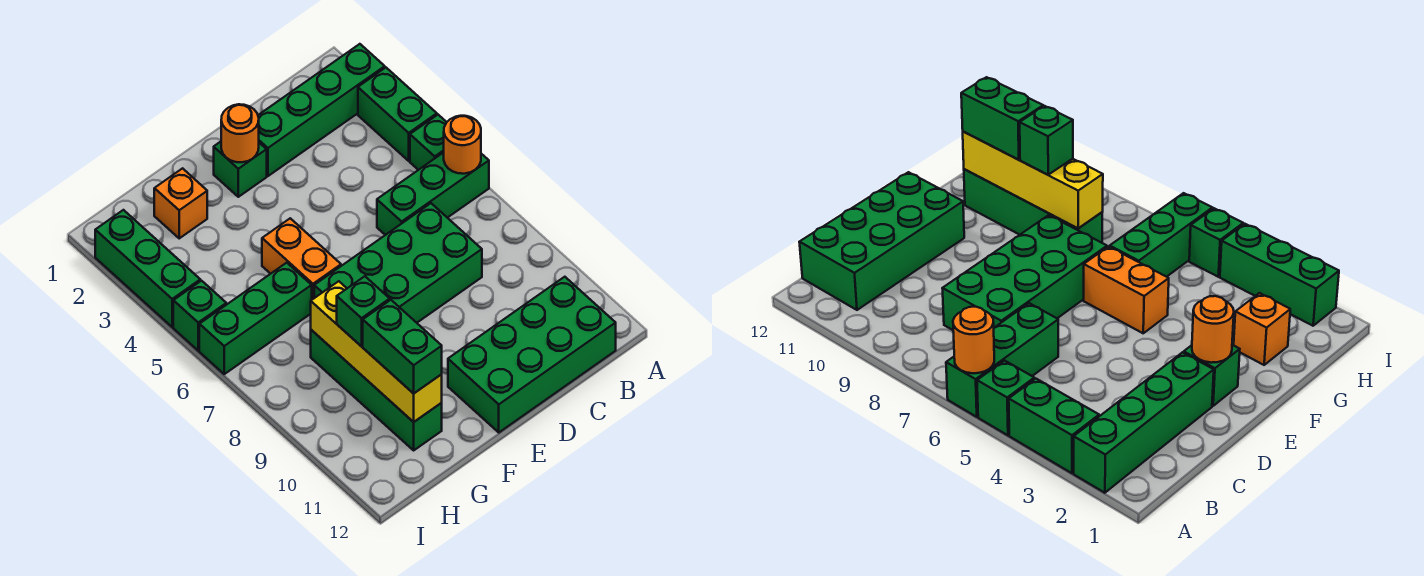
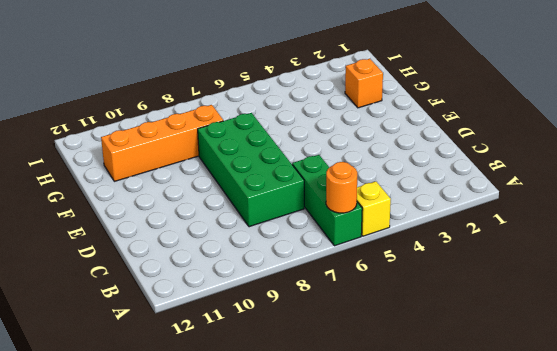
yellow 1x1 brick [357,181,391,236] -> green 1x1 brick [410,115,447,170]
orange 1x4 brick [101,105,223,181] -> green 1x4 brick [311,330,442,450]
none -> green 1x4 brick [258,44,385,176]
none -> green 1x2 brick [358,68,437,161]
none -> green 2x4 brick [448,277,616,432]

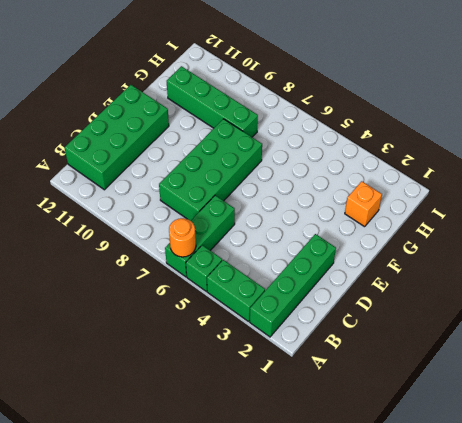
none -> green 1x1 brick [214,142,267,197]
none -> orange 1x2 brick [262,218,341,300]
none -> green 1x3 brick [199,263,312,374]

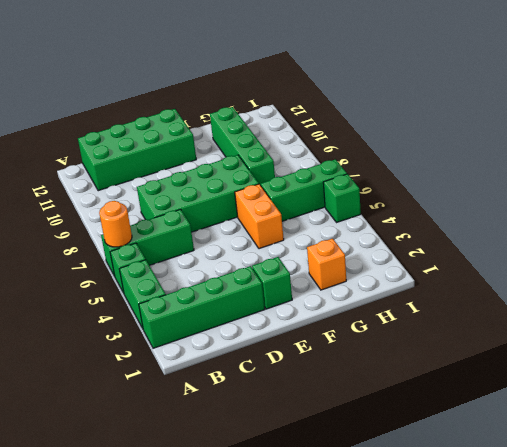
none -> green 1x3 brick [95,210,200,327]
none -> orange 1x1 round brick [221,104,259,162]
none -> yellow 1x4 brick [311,281,442,422]

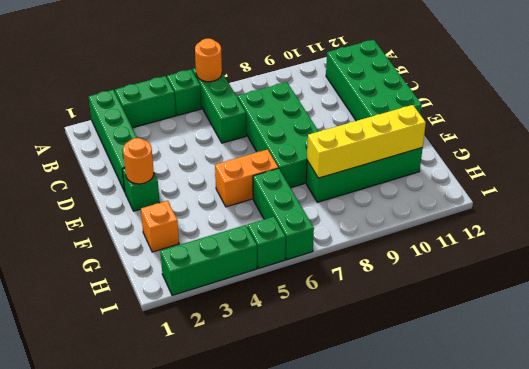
none -> green 1x1 brick [337,276,390,346]
none -> green 1x2 brick [363,300,442,394]

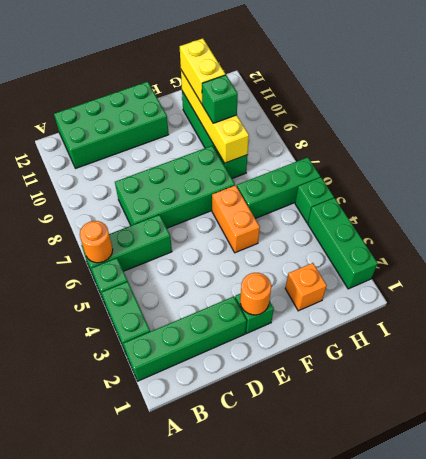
yellow 1x2 brick [180,38,226,104] -> green 1x2 brick [363,300,442,394]

